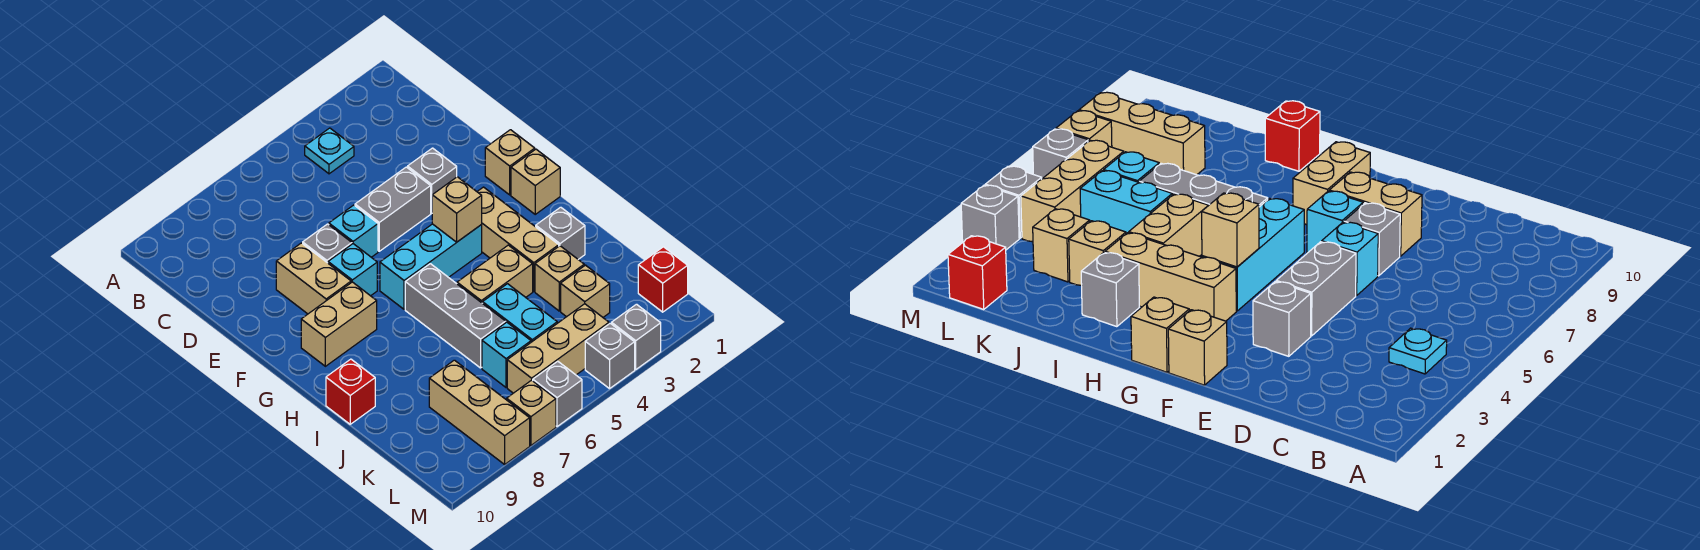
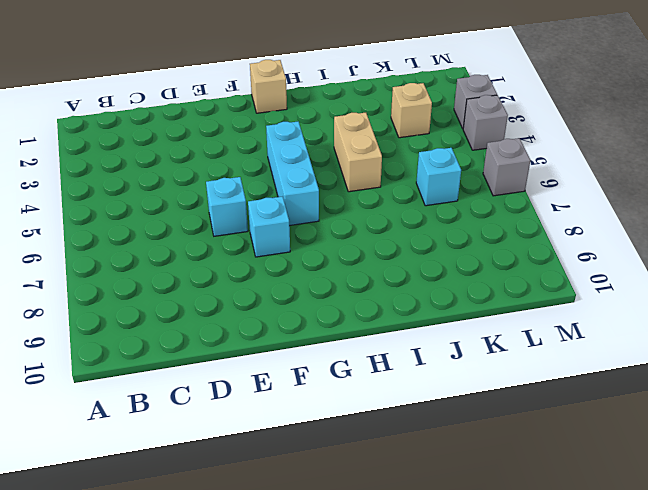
none -> cyan 1x1 plate [305,128,354,174]
none -> grey 1x1 brick [408,148,457,213]
none -> grey 1x2 brick [355,167,431,251]

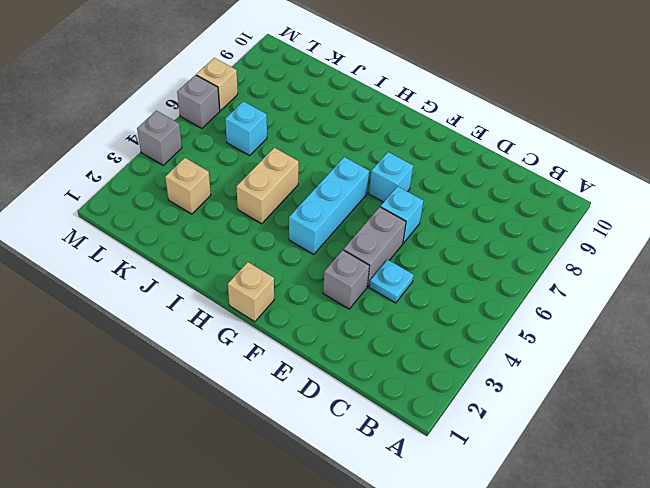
cyan 1x1 plate [369,260,414,303] -> cyan 1x1 plate moved to [305,128,354,174]
none -> grey 1x1 brick [303,224,352,263]
none -> tan 1x2 brick [276,243,351,314]
none -> tan 1x1 brick [485,130,535,195]

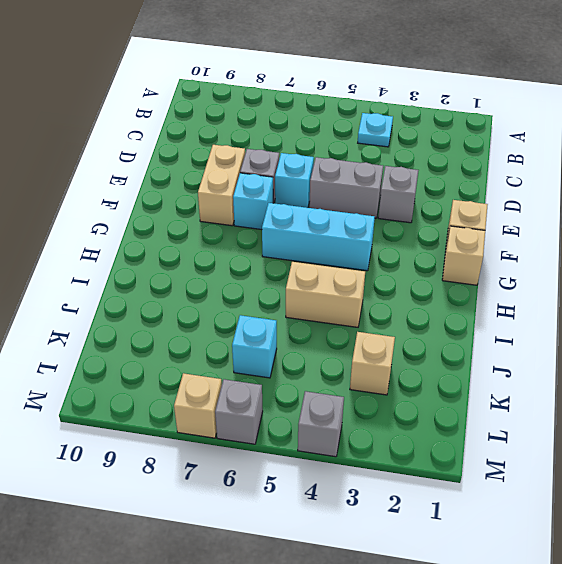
none -> tan 1x3 brick [477,187,559,291]
none -> tan 1x2 brick [301,282,377,366]
none -> grey 1x3 brick [405,264,506,368]

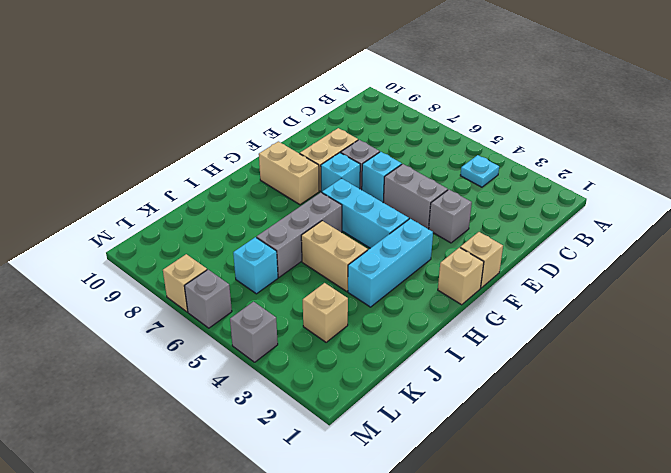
cyan 1x3 brick [348,219,433,307] -> tan 1x3 brick [477,187,559,291]
none -> grey 1x1 brick [536,207,585,259]
none -> red 1x1 brick [326,359,375,424]
none -> tan 1x1 brick [535,246,584,311]

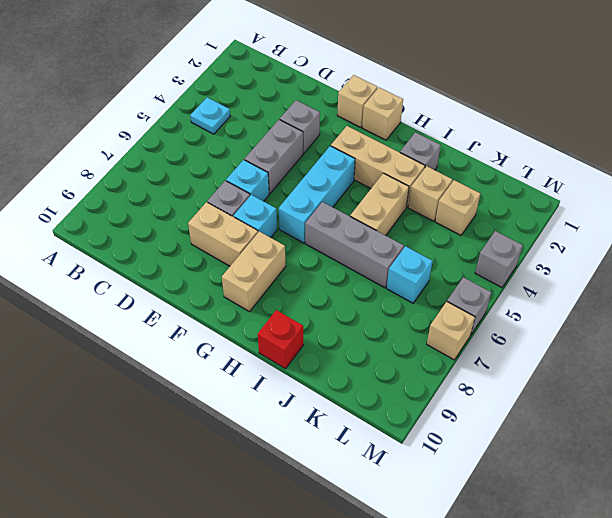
none -> cyan 1x2 brick [483,284,557,342]
none -> tan 1x3 brick [429,360,530,464]
none -> red 1x1 brick [638,247,688,312]

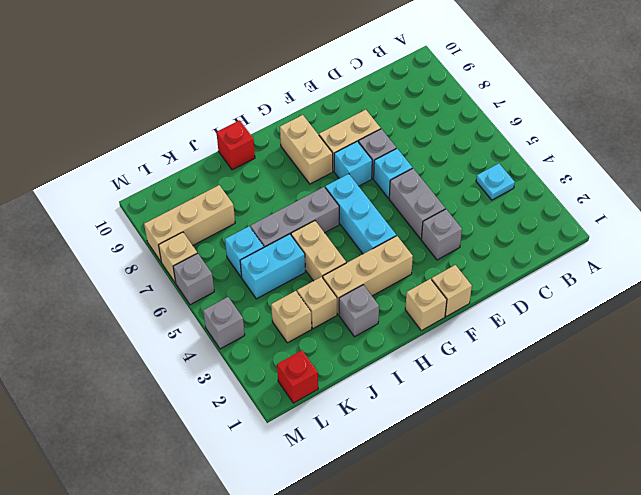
none -> tan 1x3 brick [507,304,609,393]
none -> grey 1x1 brick [612,304,661,369]
none -> tan 1x1 brick [432,177,482,242]

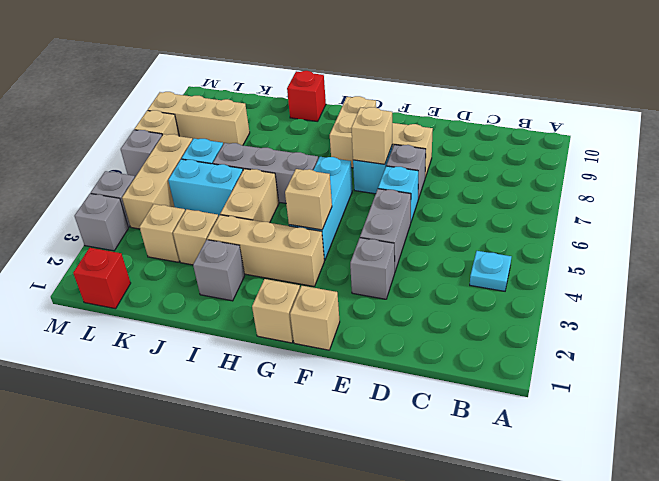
tan 1x1 brick [351,107,392,164] -> none

